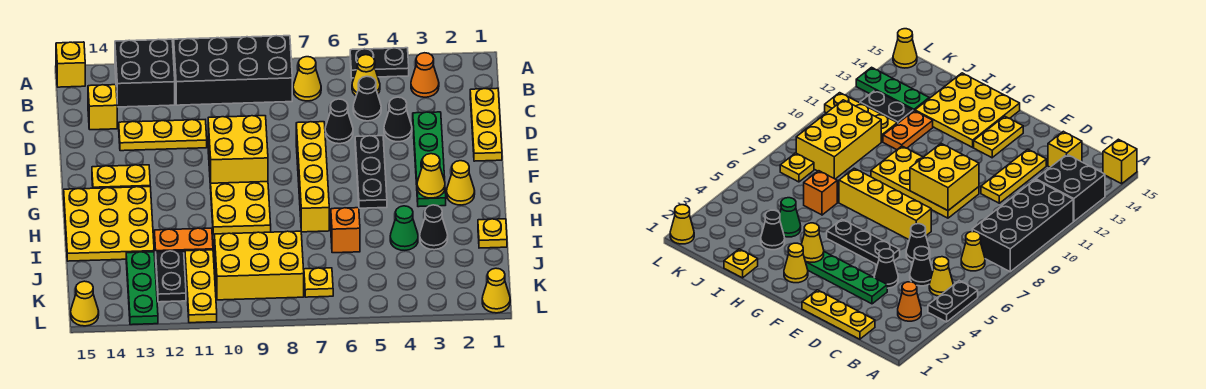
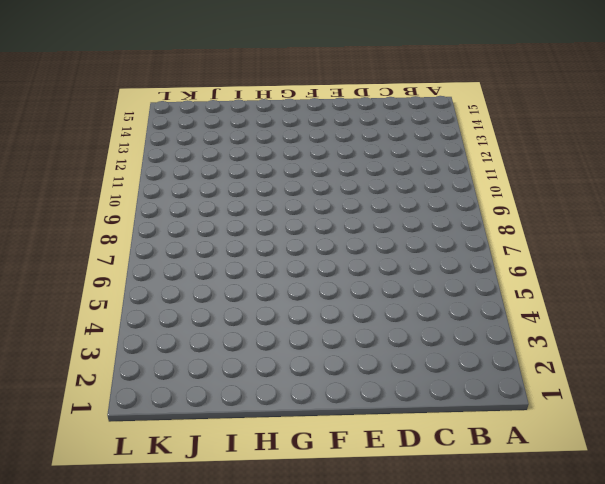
none -> black 1x2 plate [350,48,409,78]
none -> black 2x4 brick [174,36,292,105]
none -> black 2x2 brick [115,39,175,107]
none -> yellow 1x1 brick [56,42,85,87]

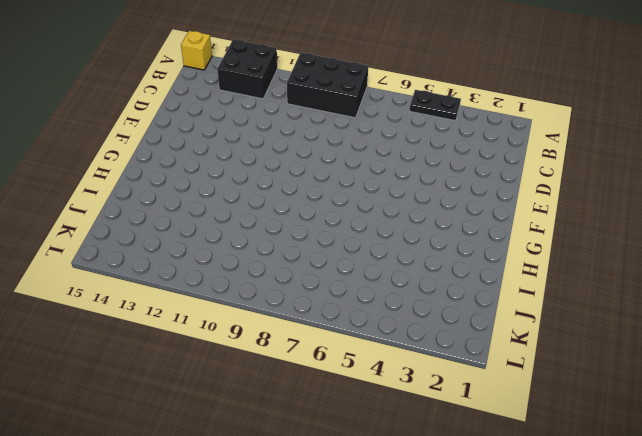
black 2x3 brick [287,53,368,118] -> black 2x4 brick [174,36,292,105]
none -> orange 1x1 cone [411,53,439,97]
none -> yellow 1x1 cone [352,55,380,96]
none -> yellow 1x1 cone [293,57,321,101]
none -> yellow 1x3 plate [470,88,502,161]

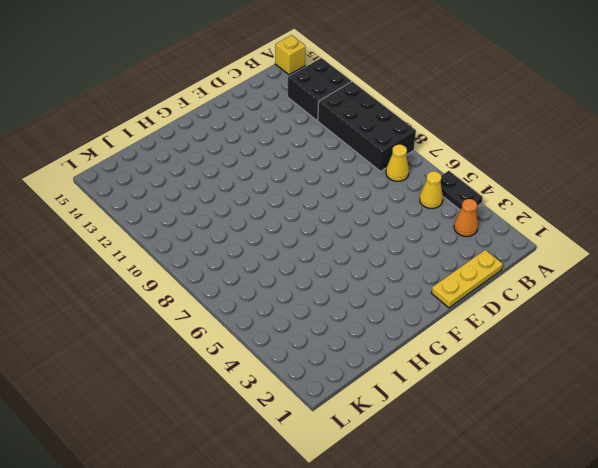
none -> black 1x1 cone [353,76,381,121]
none -> yellow 1x1 brick [88,85,117,130]
none -> green 1x4 plate [413,112,446,207]
none -> black 1x1 cone [384,97,412,142]

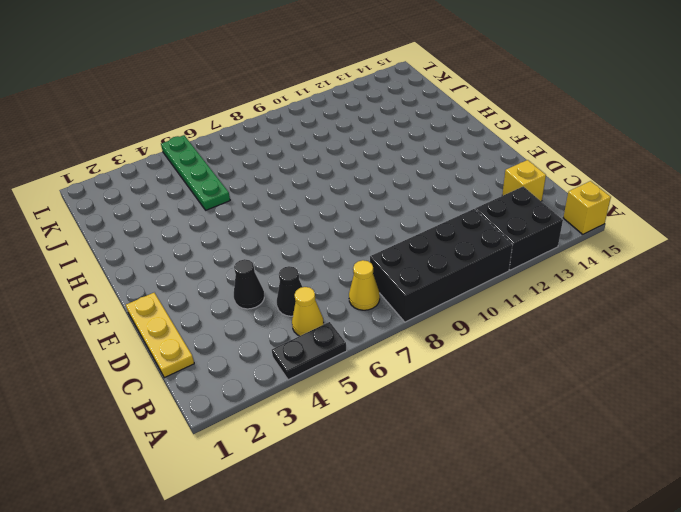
green 1x4 plate [161,135,230,210] -> green 1x4 plate moved to [413,112,446,207]
none -> orange 1x1 cone [411,53,439,97]
none -> black 1x1 cone [325,99,353,144]
none -> yellow 1x3 plate [119,120,207,151]
none -> black 1x3 plate [355,136,387,208]

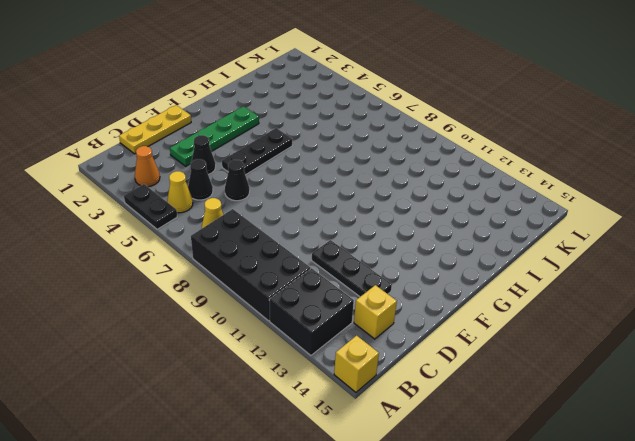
black 1x3 plate [312,240,392,297] -> yellow 1x3 plate [119,120,207,151]
none -> yellow 1x4 brick [296,122,329,232]
none -> yellow 2x4 plate [208,147,271,235]
none -> yellow 1x2 plate [92,165,150,188]
none -> yellow 1x1 cone [447,161,475,205]

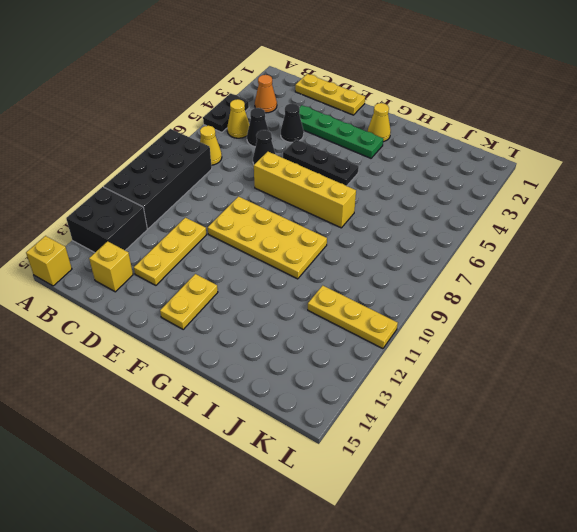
none -> yellow 3x3 plate [64,187,154,261]
none -> yellow 1x1 plate [478,219,507,248]
none -> black 1x1 cone [420,205,448,250]
none -> green 1x1 cone [390,206,418,250]

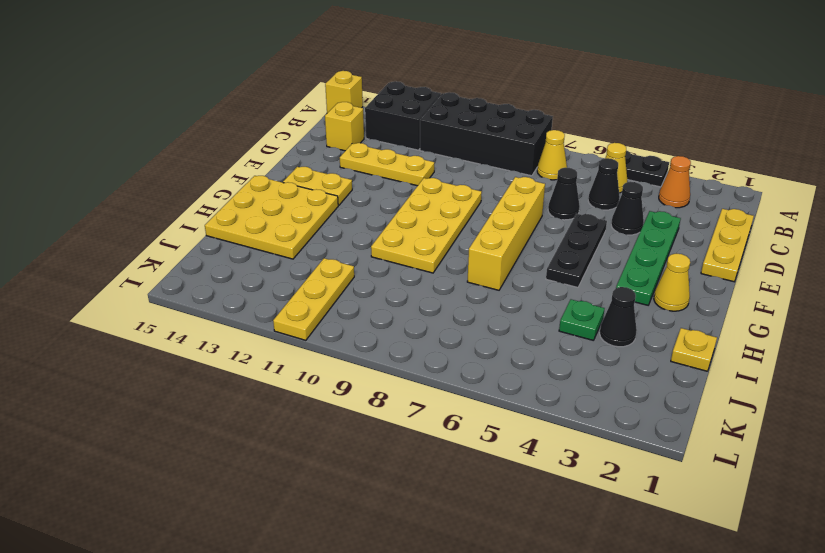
green 1x1 plate [559,299,605,340] -> green 1x1 cone [390,206,418,250]
none -> orange 1x1 brick [331,208,360,253]
none -> orange 1x2 plate [154,228,213,257]
none -> yellow 2x3 brick [214,231,304,300]
none -> black 1x2 plate [156,251,186,302]

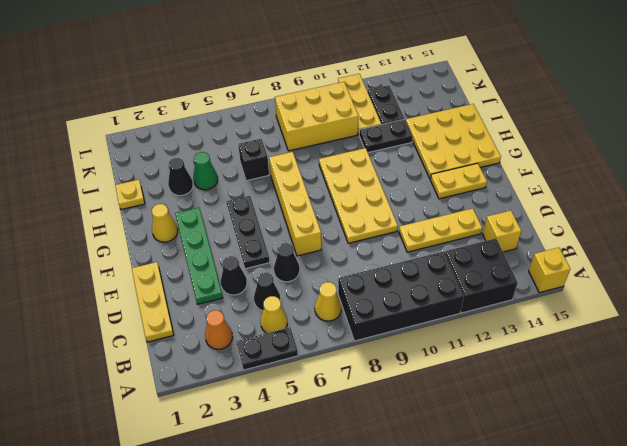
black 1x1 brick [238,139,269,181] -> orange 1x1 brick [331,208,360,253]
black 1x2 plate [359,119,413,153] -> orange 1x2 plate [154,228,213,257]
none -> green 1x3 plate [126,252,158,325]
none -> yellow 1x1 plate [304,268,333,297]
none -> yellow 1x1 cone [482,268,510,313]
none -> yellow 1x1 cone [71,281,99,326]

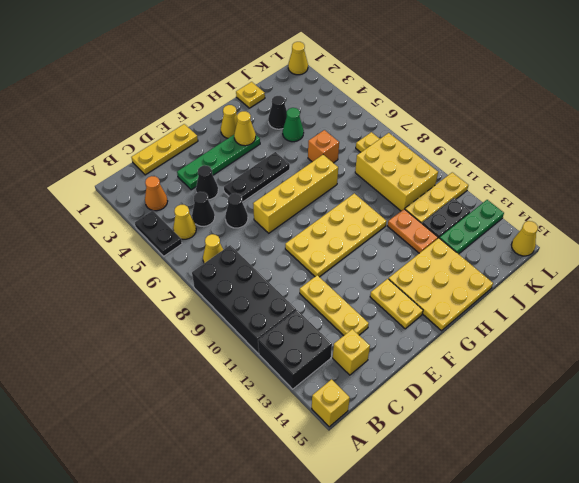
none -> yellow 2x2 brick [208,116,268,183]

